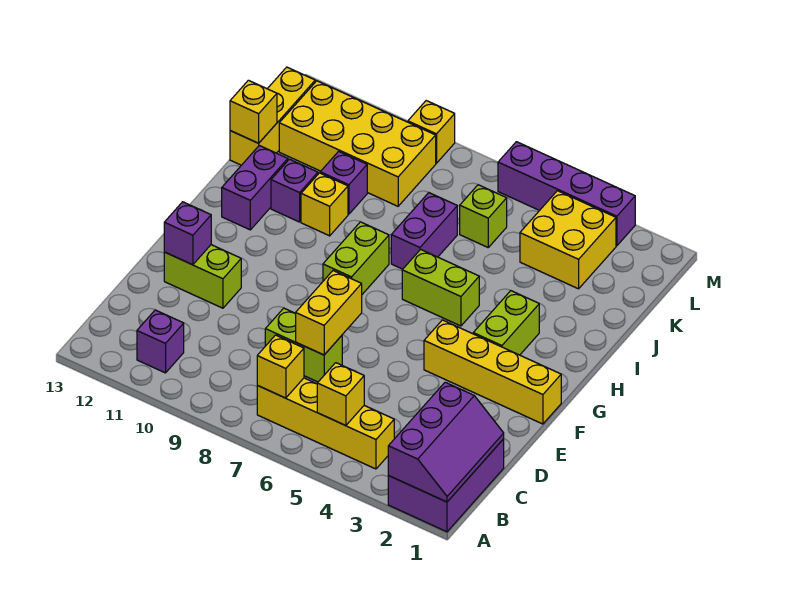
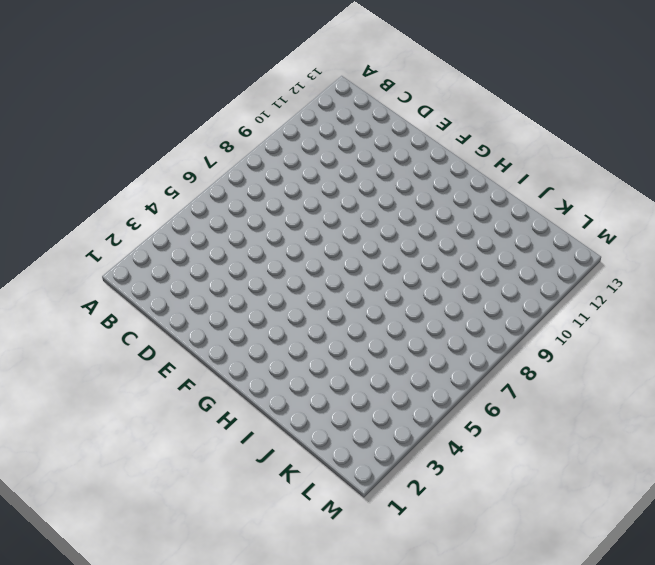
none -> purple 2x3 brick [388,439,504,532]
none -> yellow 1x4 brick [257,378,394,469]
none -> purple 1x1 brick [137,310,184,373]

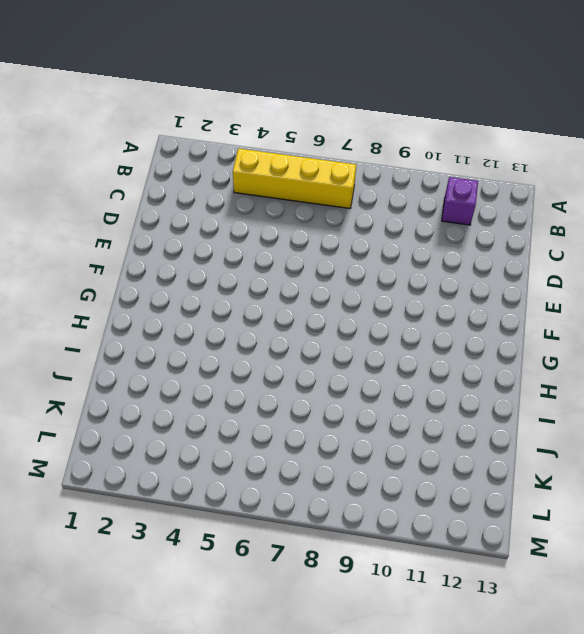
none -> purple 2x3 brick [388,439,504,532]
none -> lime 1x2 brick [265,308,342,382]
none -> lime 1x2 brick [164,245,241,308]

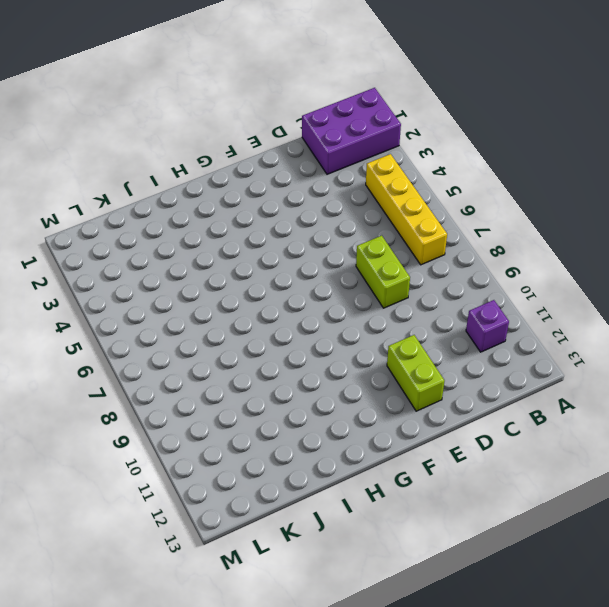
none -> yellow 1x4 brick [424,320,561,424]
none -> lime 1x2 brick [473,291,539,355]
none -> lime 1x2 brick [323,222,389,294]

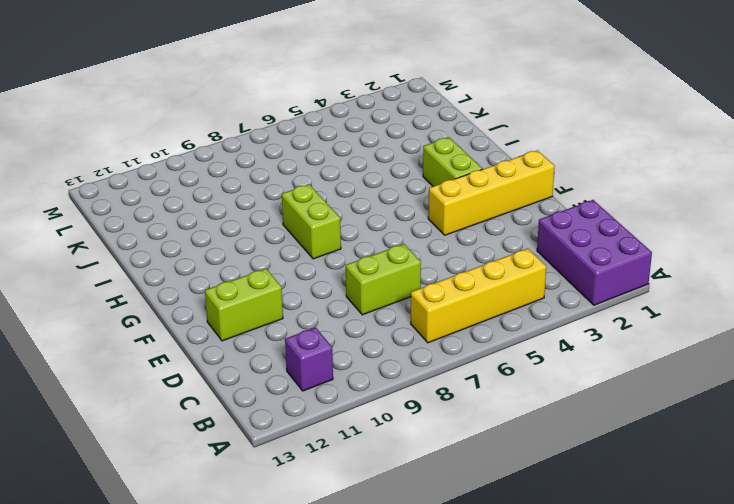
none -> lime 1x2 brick [402,249,479,326]
none -> purple 1x2 brick [222,145,288,230]
none -> purple 1x2 brick [391,193,457,269]

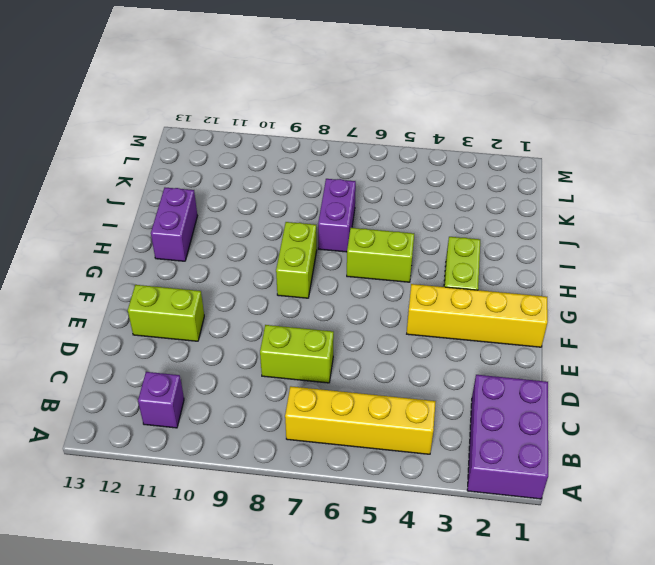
none -> yellow 1x1 brick [301,173,348,236]
none -> purple 1x1 brick [271,159,318,222]
none -> purple 1x1 brick [320,151,367,214]

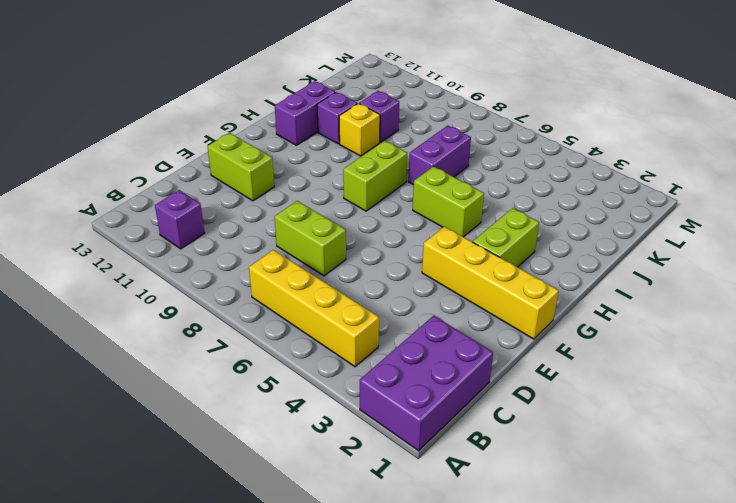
none -> yellow 1x3 brick [230,67,315,165]
none -> yellow 2x2 brick [520,191,616,289]
none -> lime 1x1 brick [460,185,507,247]

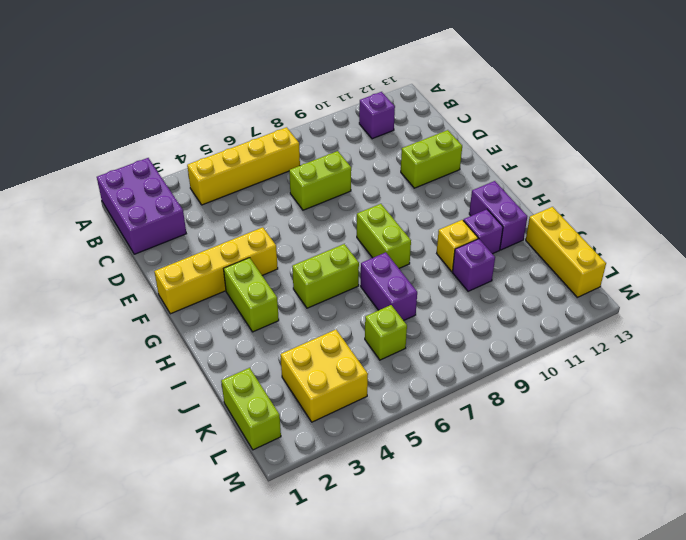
lime 1x2 brick [221,368,281,450] -> none
none -> yellow 2x4 brick [279,81,436,206]
none -> purple 1x4 brick [498,142,635,246]
none -> yellow 1x1 brick [408,101,455,163]

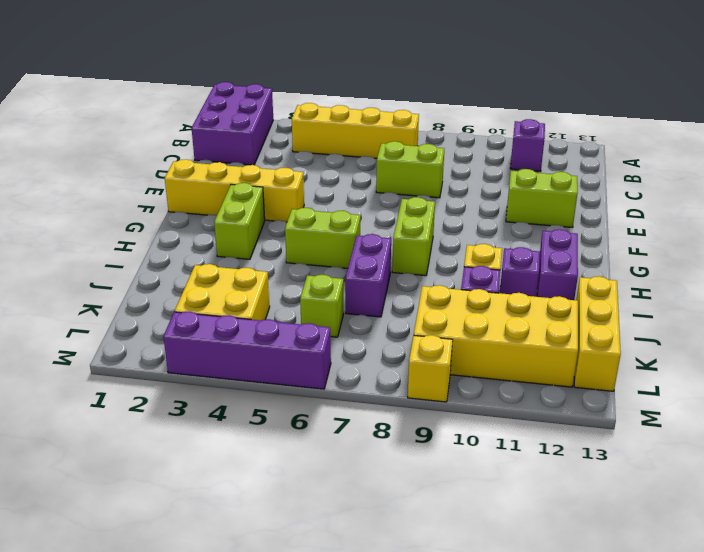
none -> purple 2x3 slope [388,382,504,502]
none -> yellow 1x1 brick [317,363,364,426]
none -> yellow 1x1 brick [257,335,304,398]

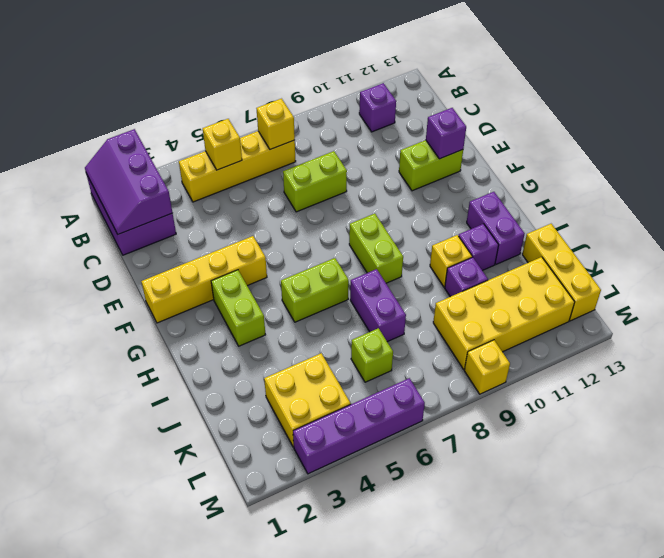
none -> yellow 1x2 brick [295,271,362,355]
none -> yellow 1x1 brick [230,80,277,143]

